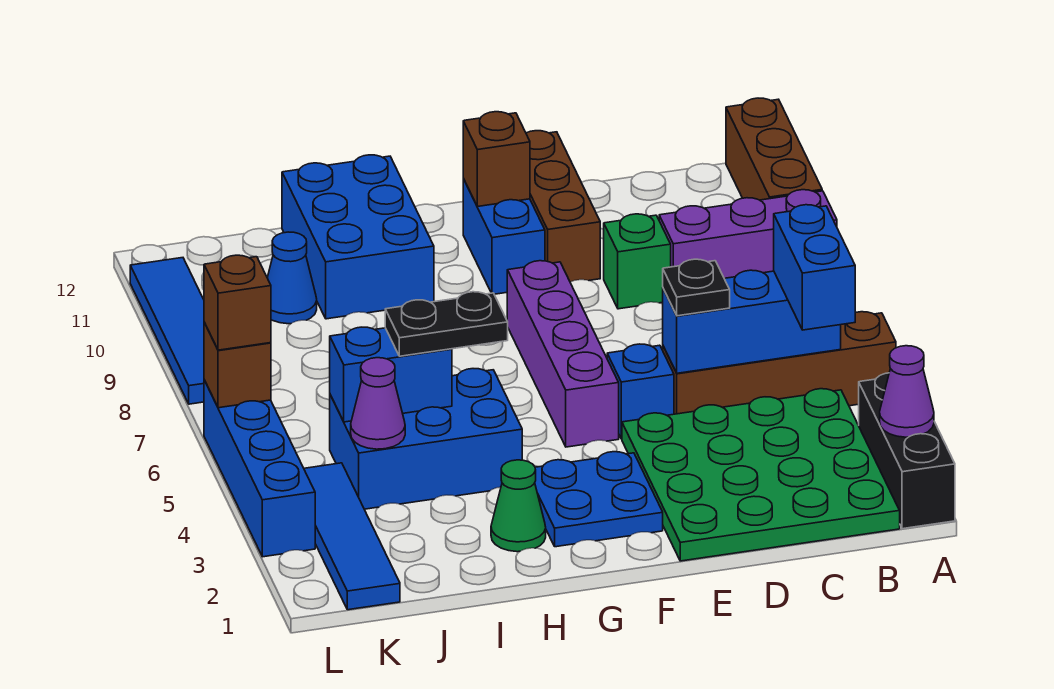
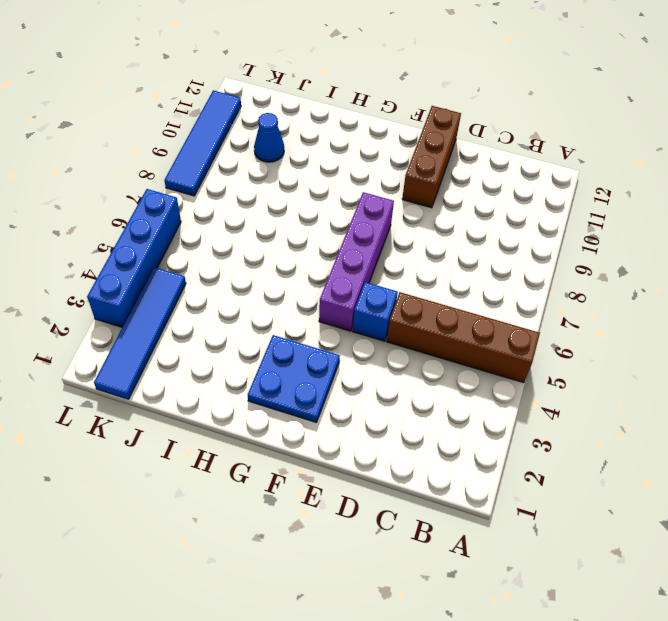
none -> black 1x3 brick [859,373,955,529]
none -> purple 1x3 brick [659,190,837,278]
none -> brown 1x3 brick [726,98,822,200]

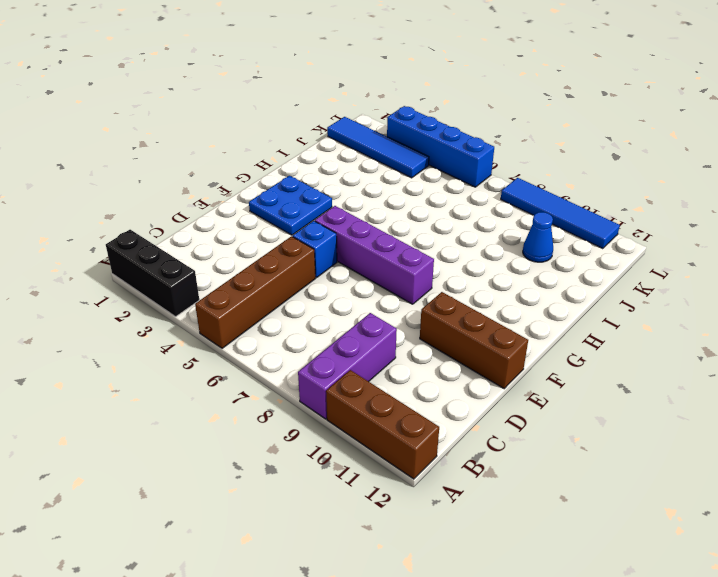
none -> green 4x4 plate [622,389,900,561]
none -> green 1x1 brick [604,214,671,309]
none -> blue 1x2 brick [463,178,545,294]

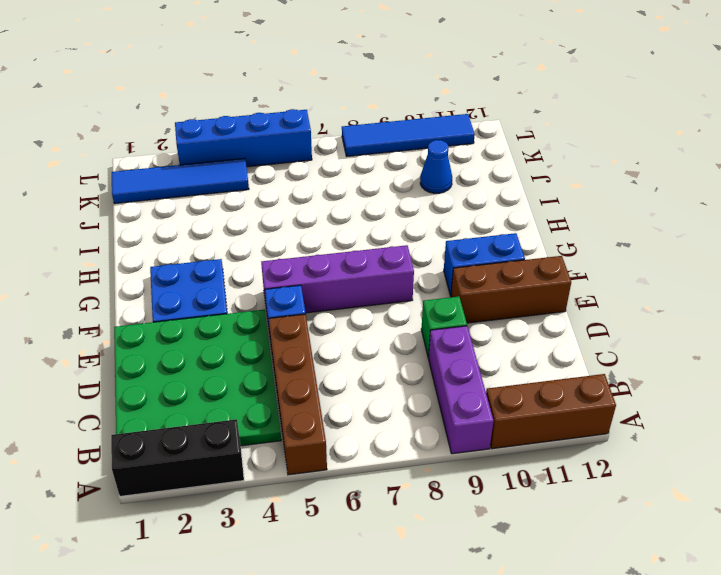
none -> green 1x1 cone [491,460,546,552]
none -> blue 2x3 brick [330,369,522,509]
none -> blue 2x3 brick [282,155,434,319]

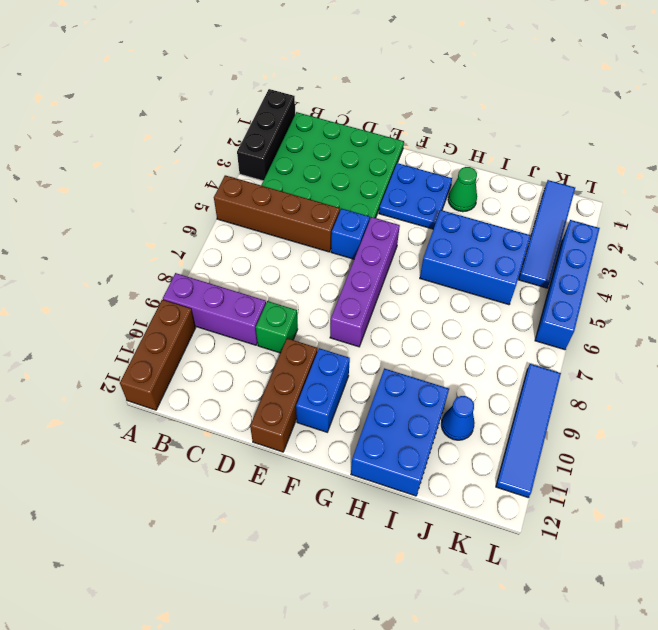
none -> purple 1x1 cone [880,346,934,437]
none -> blue 1x3 brick [663,270,841,373]
none -> brown 1x1 brick [463,112,530,207]

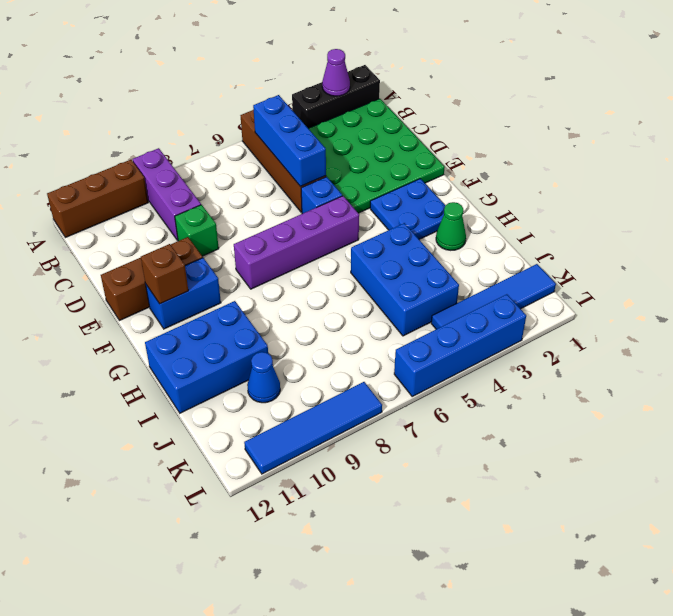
none -> blue 1x2 brick [330,327,452,422]
none -> purple 1x1 cone [351,358,405,449]
none -> brown 1x1 brick [204,322,271,408]

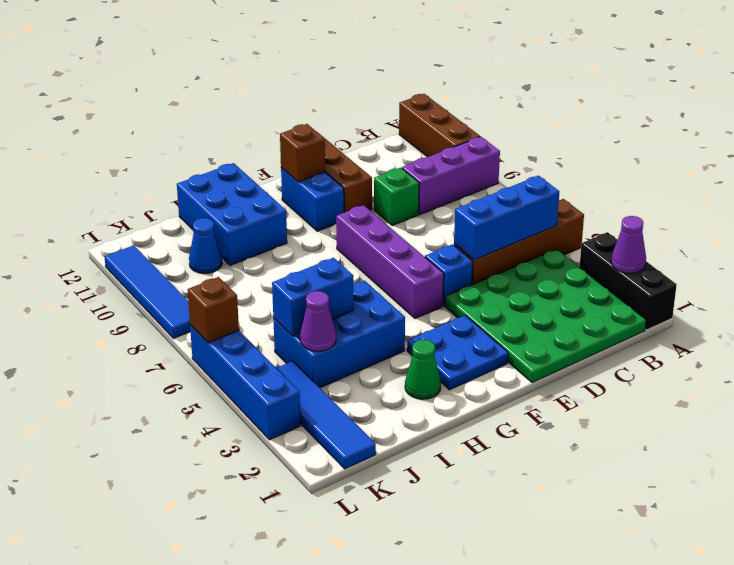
none -> blue 1x2 brick [774,205,855,330]
none -> black 1x1 plate [663,259,730,316]
none -> black 1x2 plate [385,292,508,356]

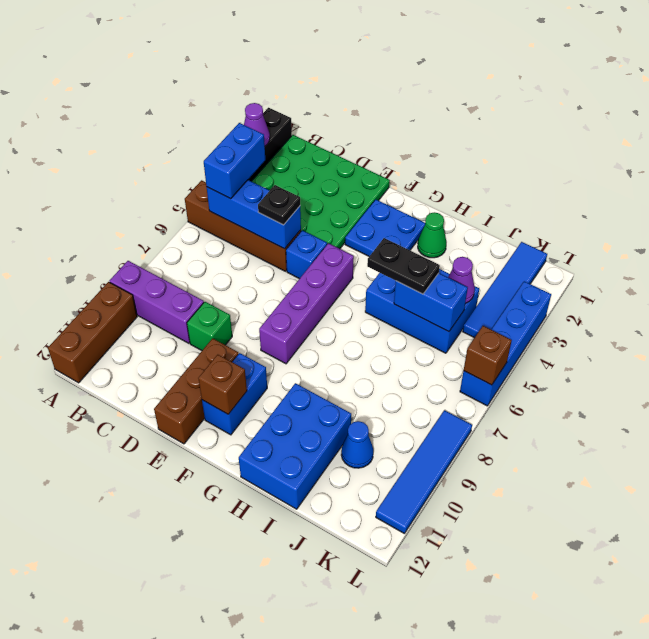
none -> brown 1x1 brick [204,255,271,350]

